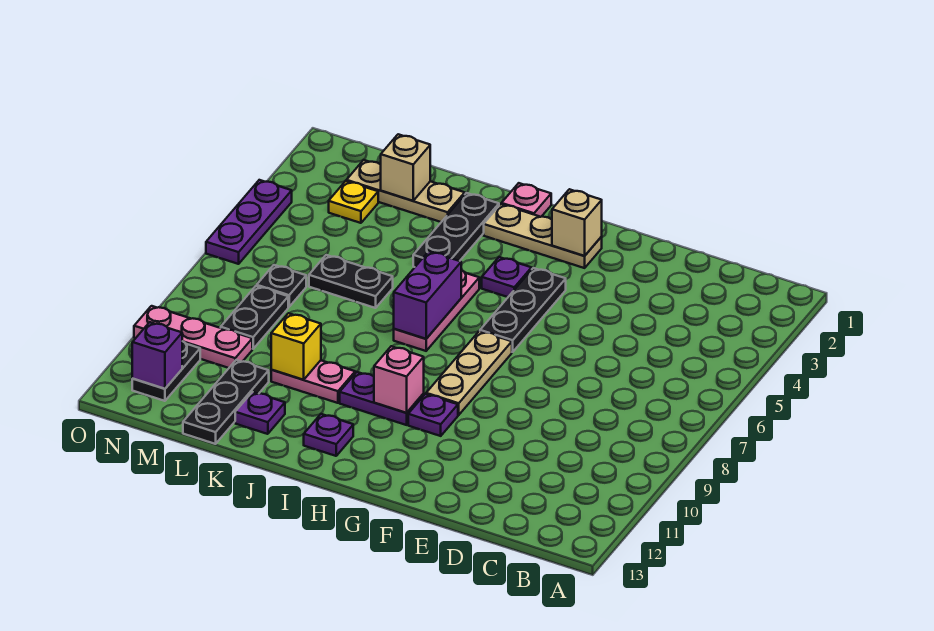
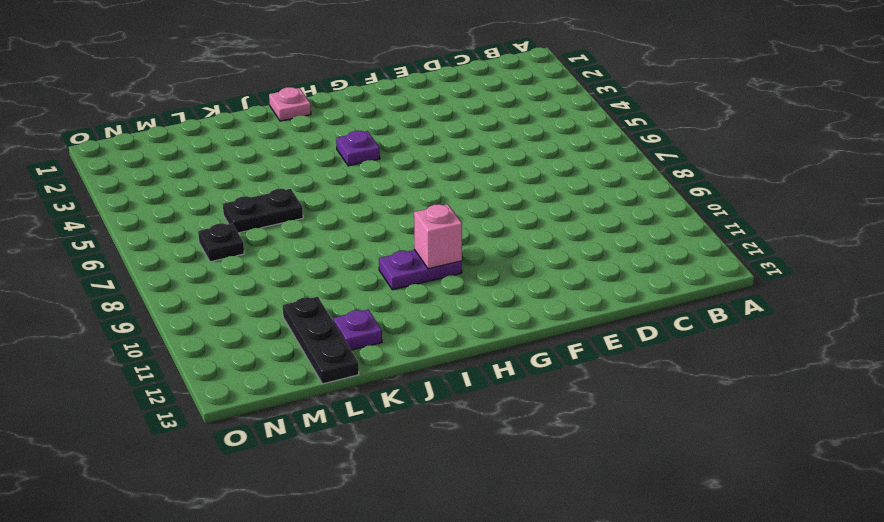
none -> tan 1x3 plate [484,204,602,268]
none -> black 1x3 plate [480,268,566,352]
none -> tan 1x3 plate [426,331,512,415]

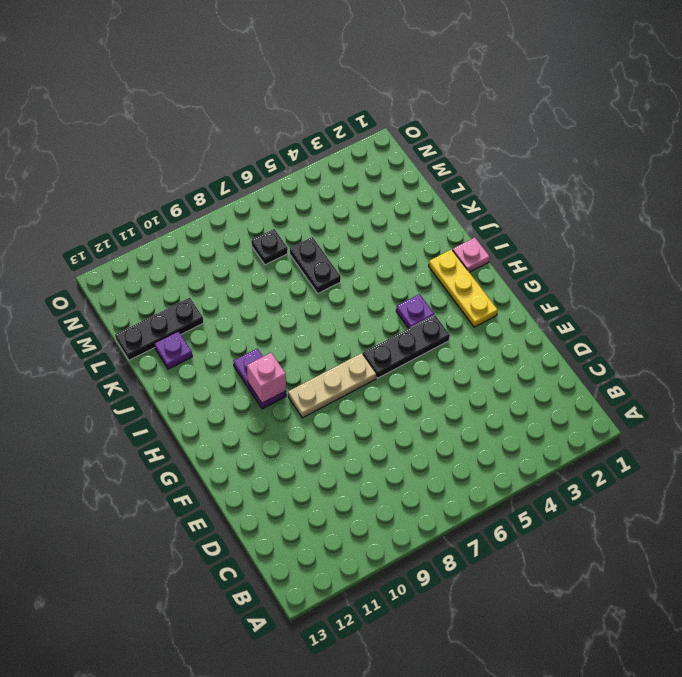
yellow 1x3 plate [429,249,498,327] -> tan 1x3 plate [484,204,602,268]
none -> purple 1x1 plate [408,394,458,436]
none -> pink 1x3 plate [394,270,479,351]
none -> purple 1x1 plate [304,414,353,456]

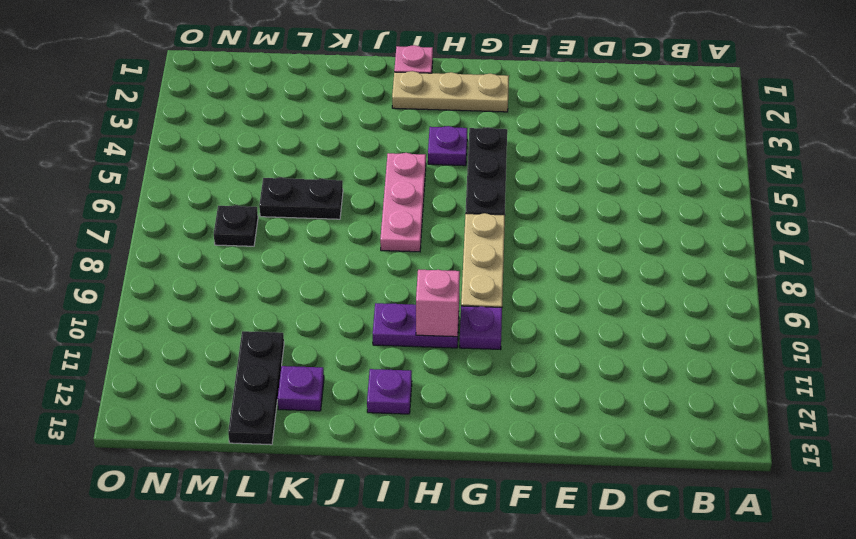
none -> black 1x3 plate [413,193,499,267]
none -> pink 1x2 plate [271,360,355,403]
none -> tan 1x3 plate [346,160,465,222]

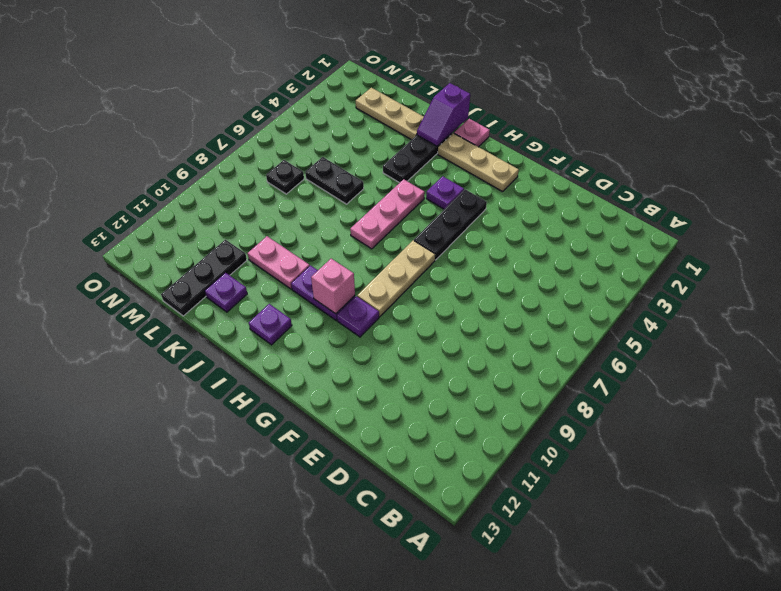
purple 1x2 slope [417,83,470,146] -> none
none -> yellow 1x1 plate [329,181,378,223]
none -> black 1x2 plate [221,286,288,349]
none -> pink 1x3 plate [134,306,252,368]

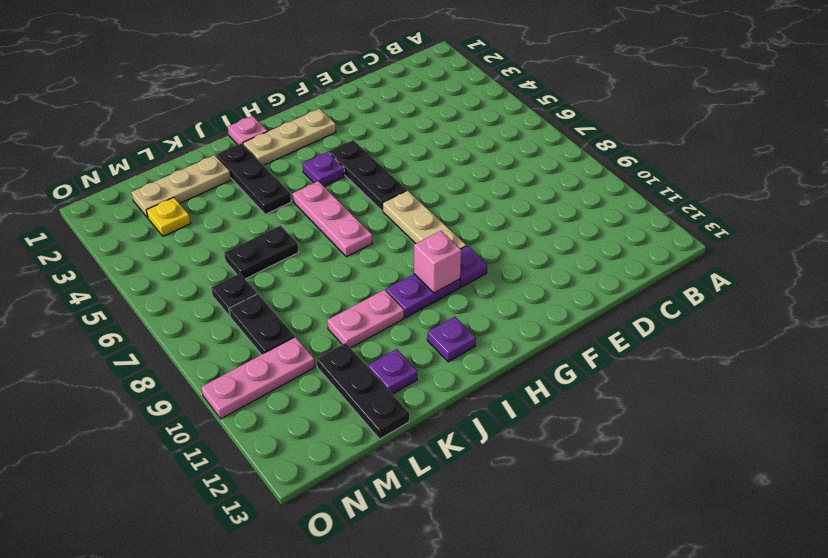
none -> black 1x2 plate [132,341,200,401]
none -> purple 1x3 plate [206,180,292,264]
none -> tan 1x1 brick [552,189,602,256]

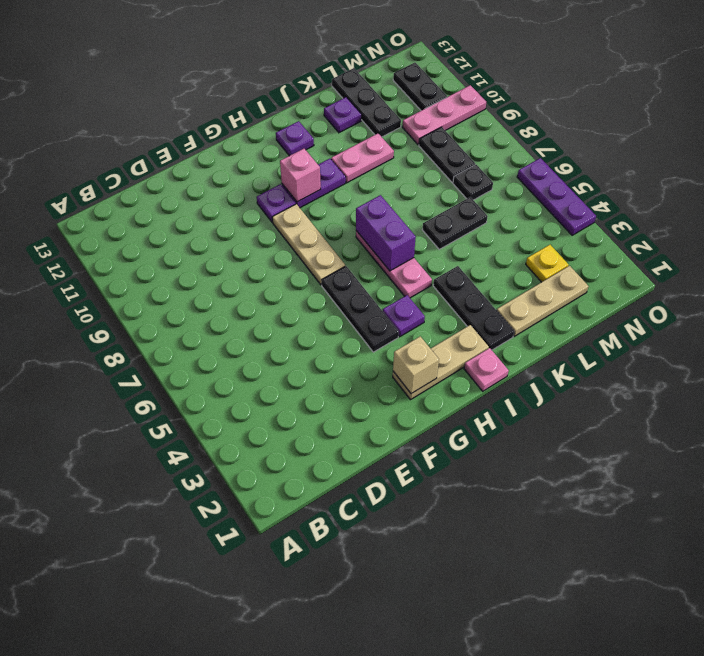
none -> yellow 1x1 brick [271,313,321,380]
none -> tan 1x1 brick [381,134,430,201]
none -> purple 1x1 brick [132,322,182,389]

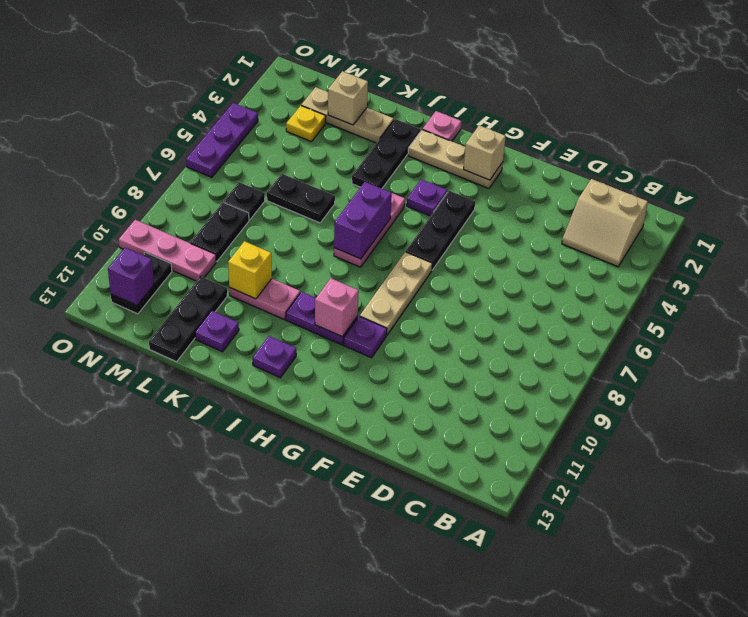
tan 2x2 slope [562,179,648,267] -> none

